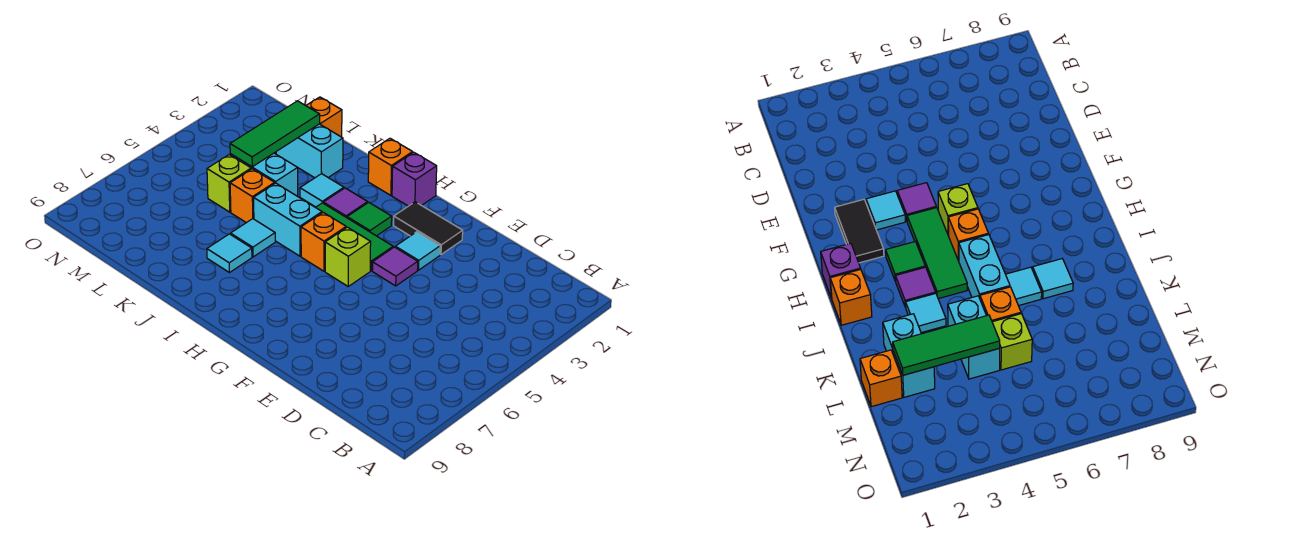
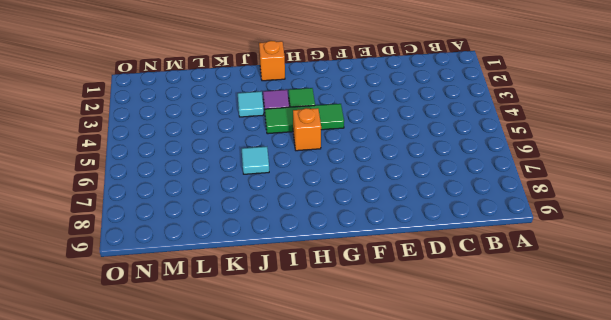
none -> black 1x2 tile [394,202,463,254]
none -> cyan 1x1 tile [395,232,440,270]
none -> purple 1x1 tile [372,247,418,286]

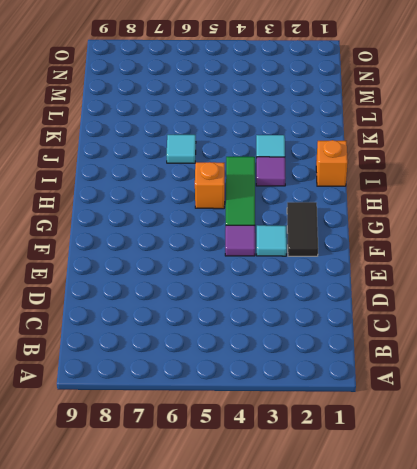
none -> lime 1x1 brick [325,227,371,286]
none -> purple 1x1 brick [392,152,437,206]
none -> green 1x1 tile [347,202,392,236]

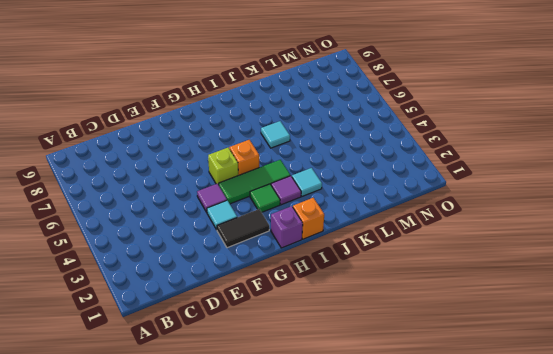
none -> cyan 1x2 brick [254,183,322,256]
none -> cyan 1x1 tile [207,234,252,273]
none -> cyan 1x2 brick [276,124,343,178]

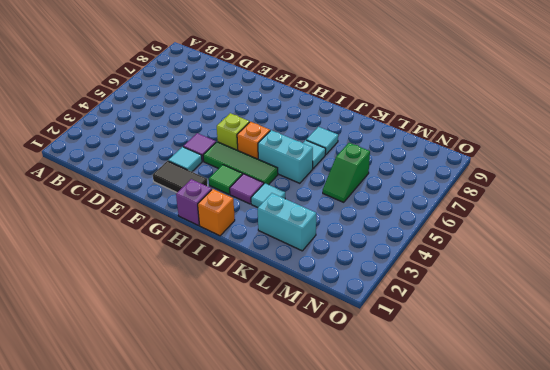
green 1x2 slope [323,143,370,202] -> lime 1x1 brick [207,155,251,212]
none -> cyan 1x2 brick [230,153,298,196]
none -> orange 1x1 brick [230,169,275,223]
none -> orange 1x1 brick [306,97,342,137]

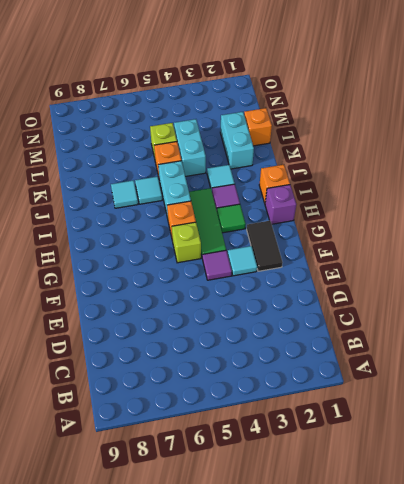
none -> green 1x3 tile [230,101,320,167]

